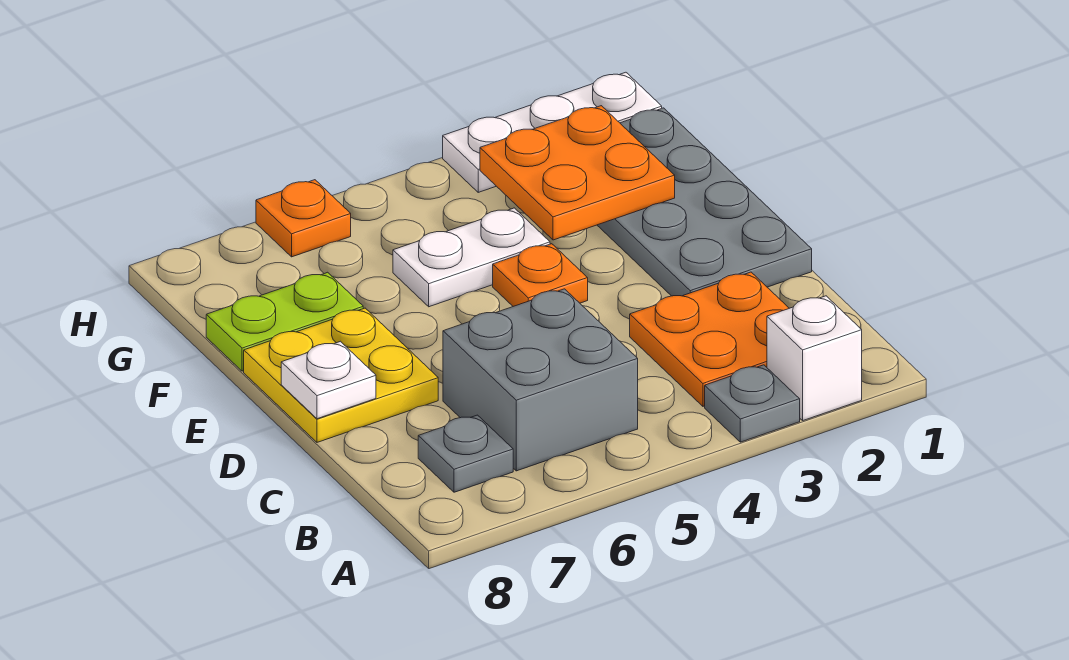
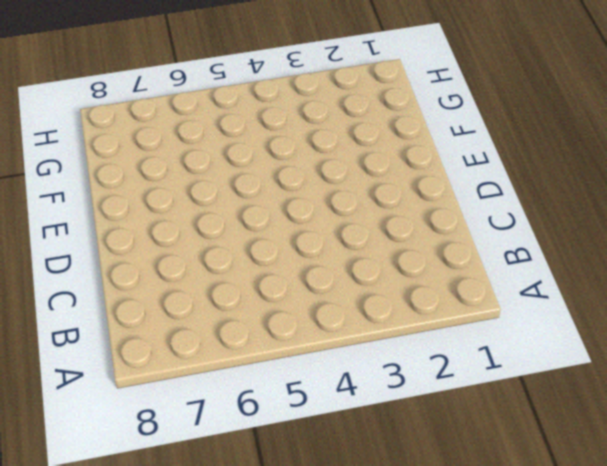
none -> white 1x1 brick [767,296,862,420]
none -> grey 1x1 plate [705,365,800,442]
none -> orange 2x2 plate [630,272,789,406]

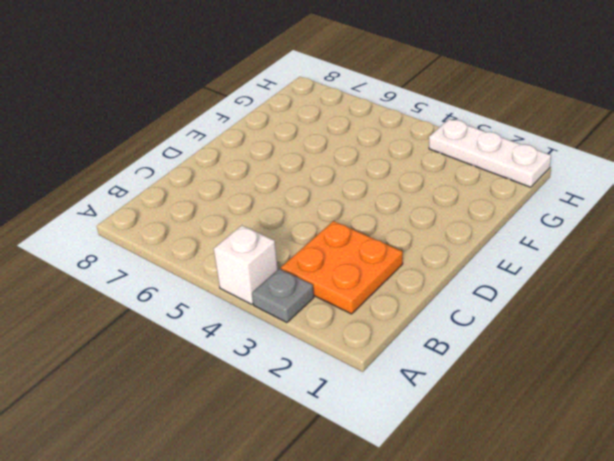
white 1x1 brick [214,225,278,305] -> white 1x1 brick moved to [767,296,862,420]
none -> grey 2x2 brick [443,289,638,471]
none -> grey 1x1 plate [418,415,513,492]
none -> grey 2x4 plate [597,108,812,296]

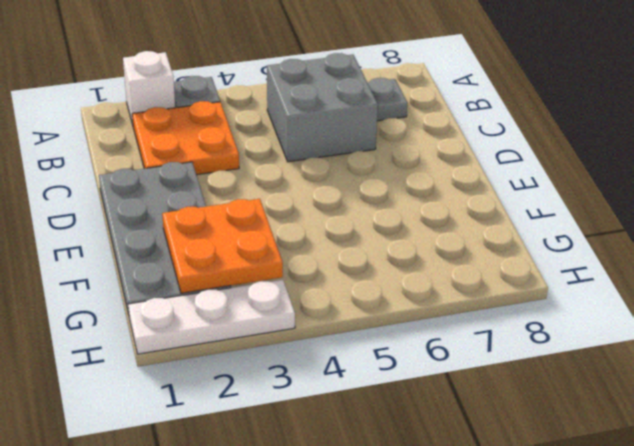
none -> yellow 2x2 plate [244,308,438,442]
none -> orange 1x1 plate [493,244,588,306]
none -> white 1x2 plate [393,208,550,307]

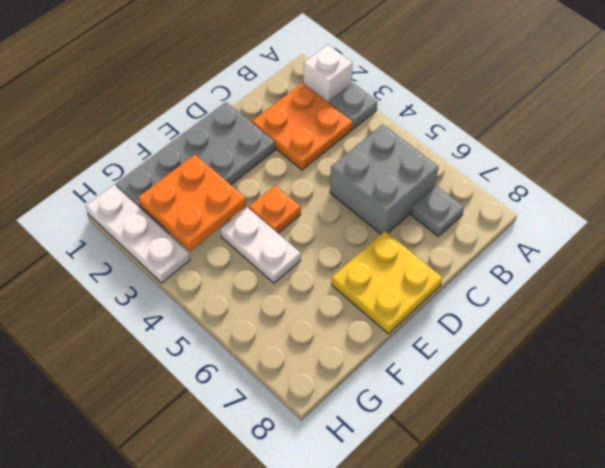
none -> lime 1x2 plate [206,272,363,371]
none -> orange 1x1 plate [256,180,351,257]
none -> white 1x1 plate [281,341,376,419]

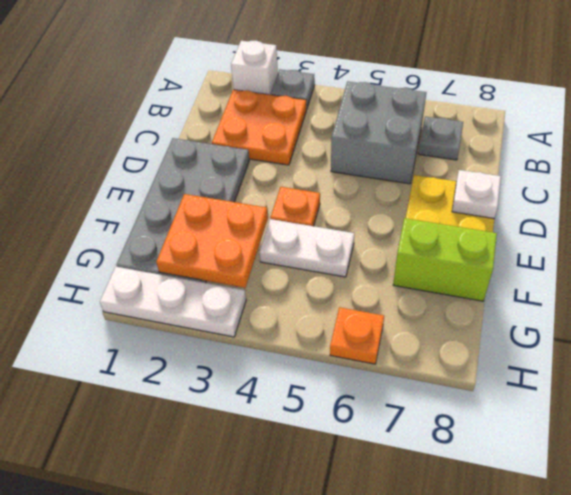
lime 1x2 brick [393,218,497,301] -> lime 1x2 plate [206,272,363,371]

